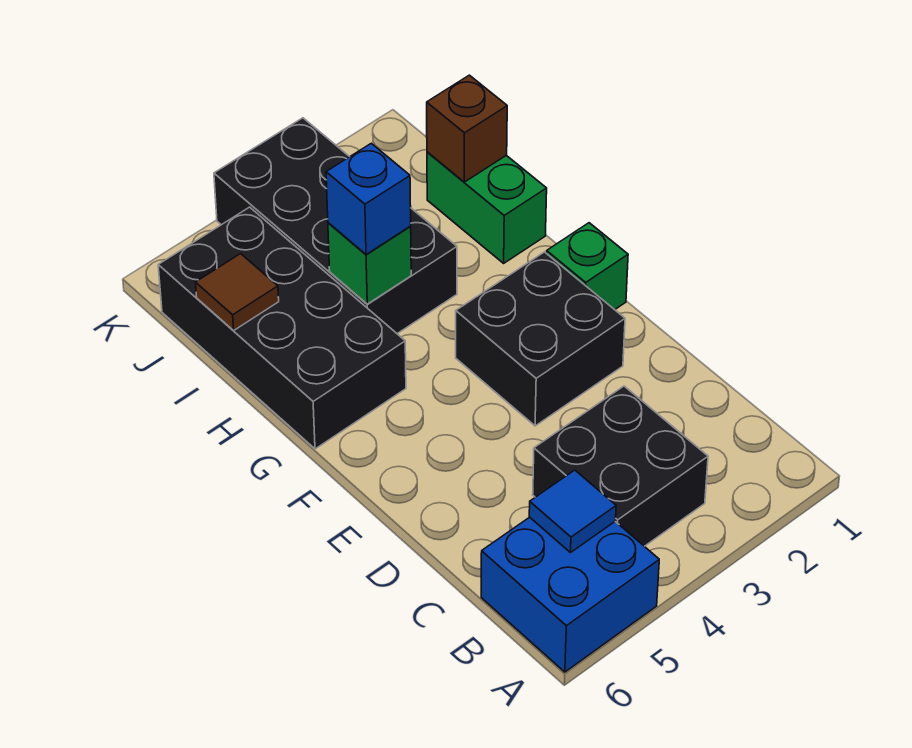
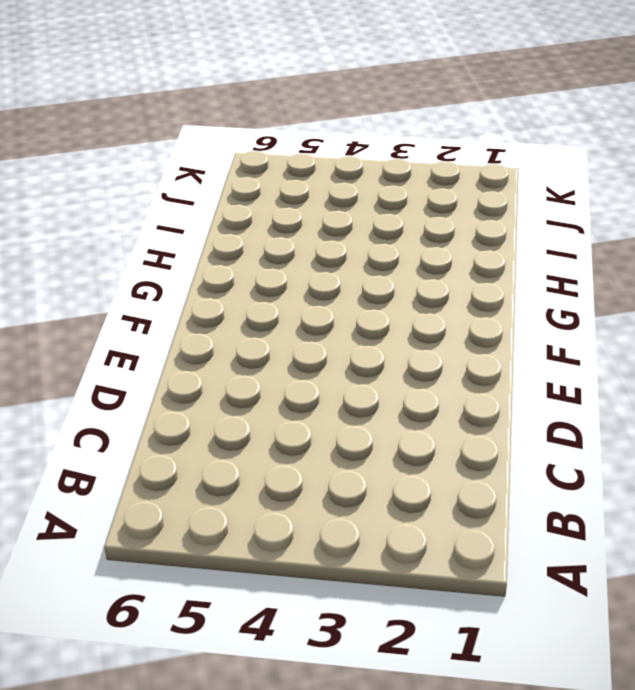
none -> blue 2x2 brick [481,517,659,672]
none -> black 2x2 brick [533,386,708,546]
none -> black 2x2 brick [456,252,625,426]

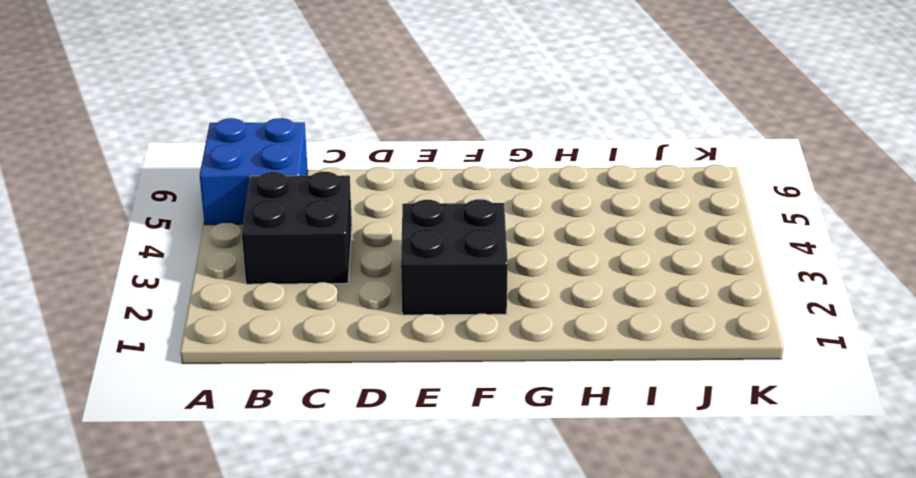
none -> green 1x1 brick [547,223,628,310]
none -> black 2x4 brick [158,207,406,449]
none -> green 1x2 brick [427,152,547,263]

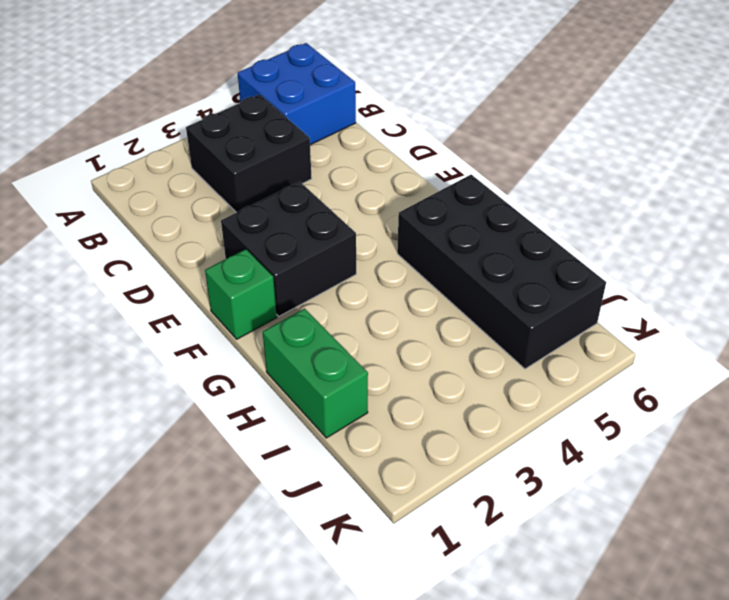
none -> black 2x4 brick [214,118,457,334]
none -> blue 1x1 tile [529,470,616,552]
none -> green 1x1 brick [328,223,411,304]

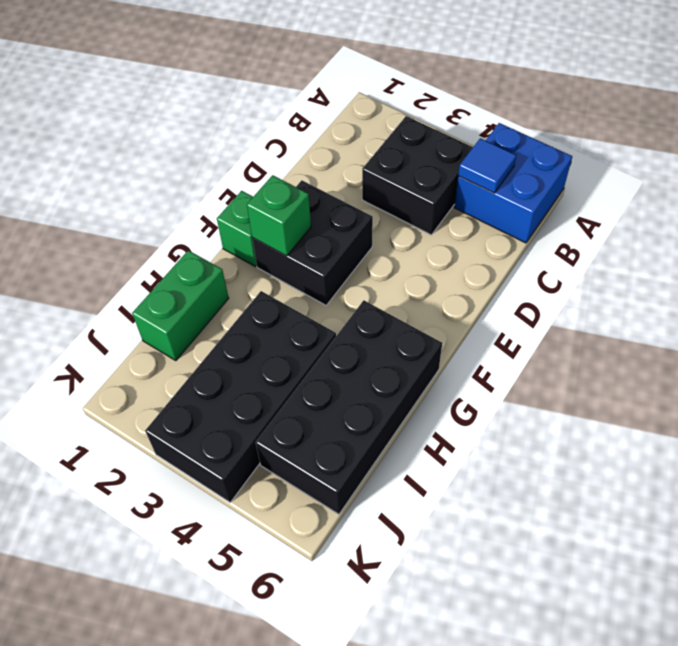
green 1x1 brick [247,175,311,256] -> green 1x1 brick moved to [328,223,411,304]
none -> brown 1x1 brick [427,75,507,182]
none -> brown 1x1 tile [195,254,279,331]
none -> blue 1x1 brick [326,143,411,255]

